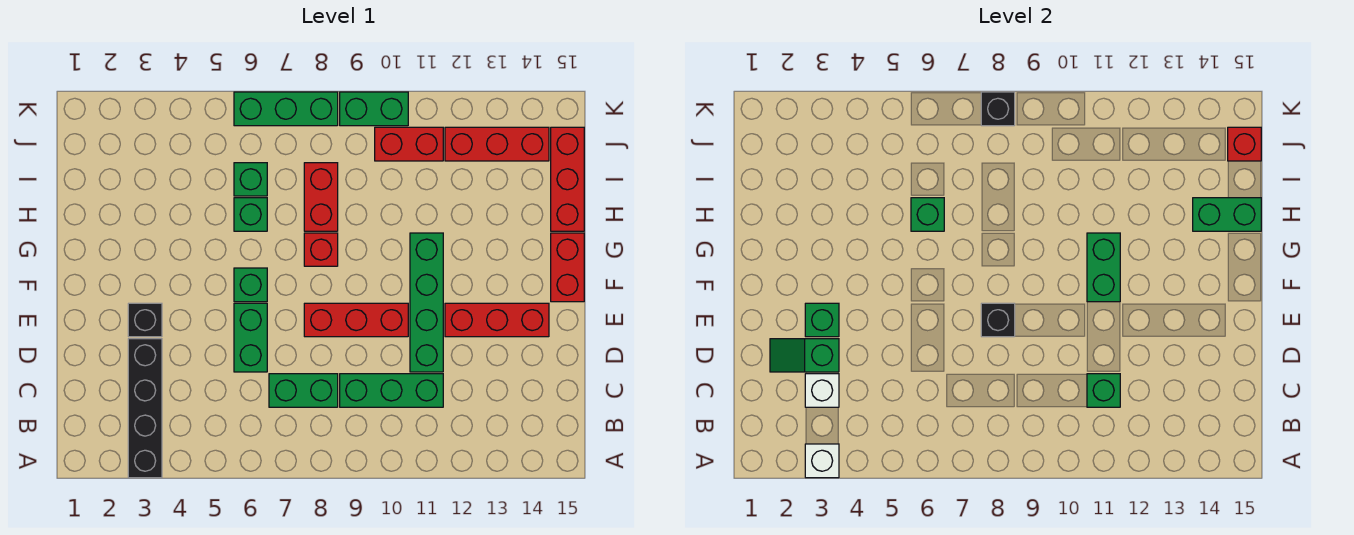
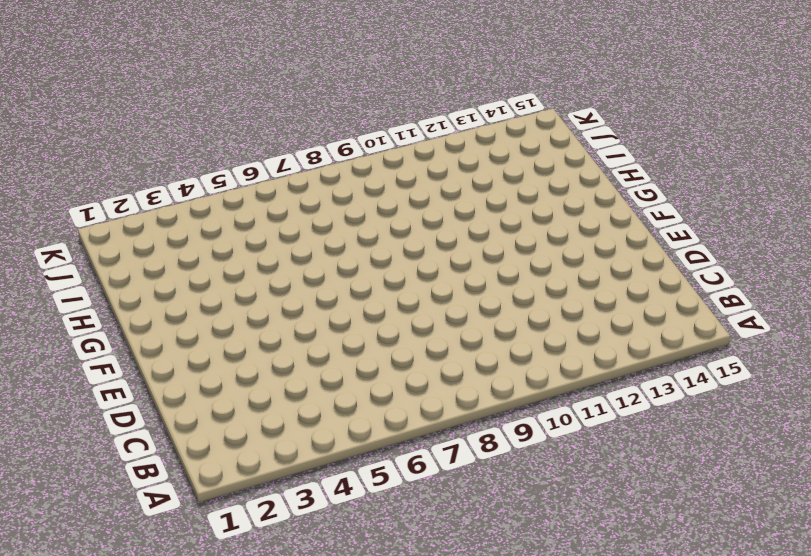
none -> black 1x4 brick [128,339,162,478]
none -> green 1x2 brick [269,374,338,407]
none -> green 1x3 brick [340,374,443,407]
none -> green 1x2 brick [234,303,267,372]

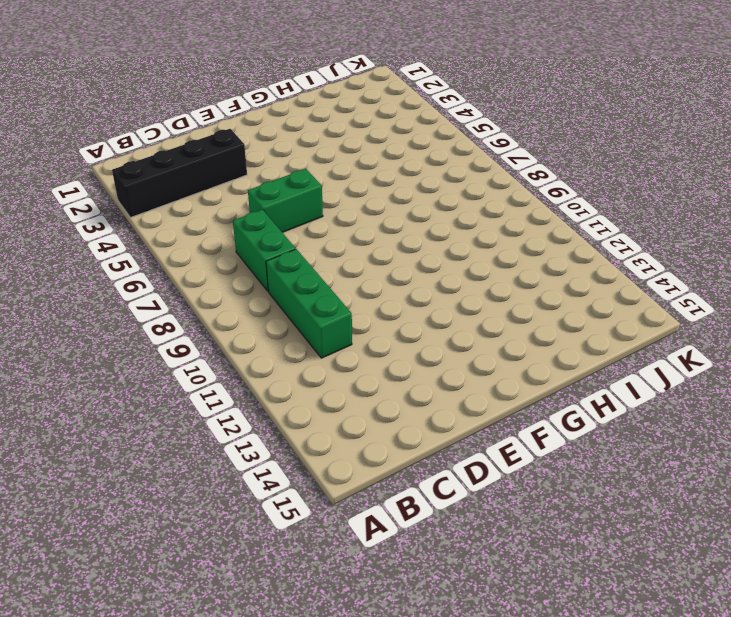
none -> green 1x4 brick [410,233,443,372]
none -> black 1x1 brick [128,303,162,337]
none -> red 1x3 brick [304,303,408,337]
none -> red 1x3 brick [445,303,549,337]

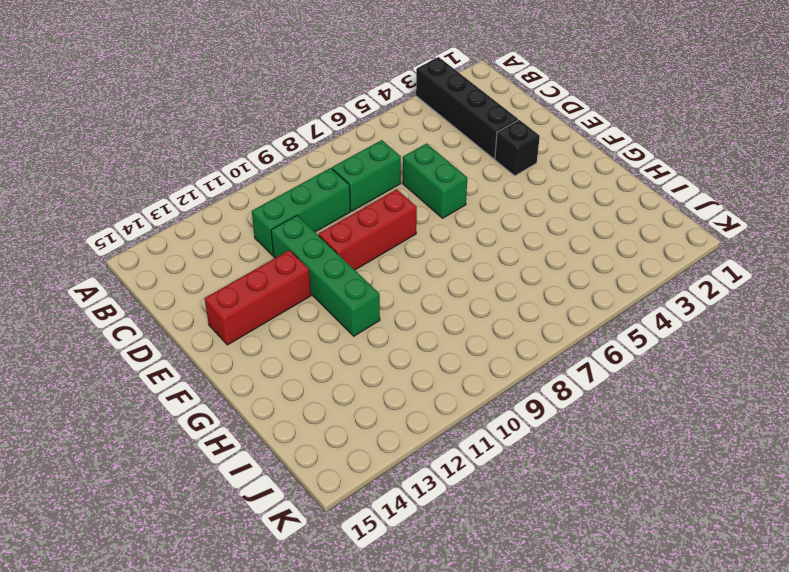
none -> green 1x1 brick [234,268,267,302]
none -> red 1x2 brick [551,233,584,302]
none -> red 1x1 brick [304,233,338,266]
none -> green 1x1 brick [234,198,267,231]

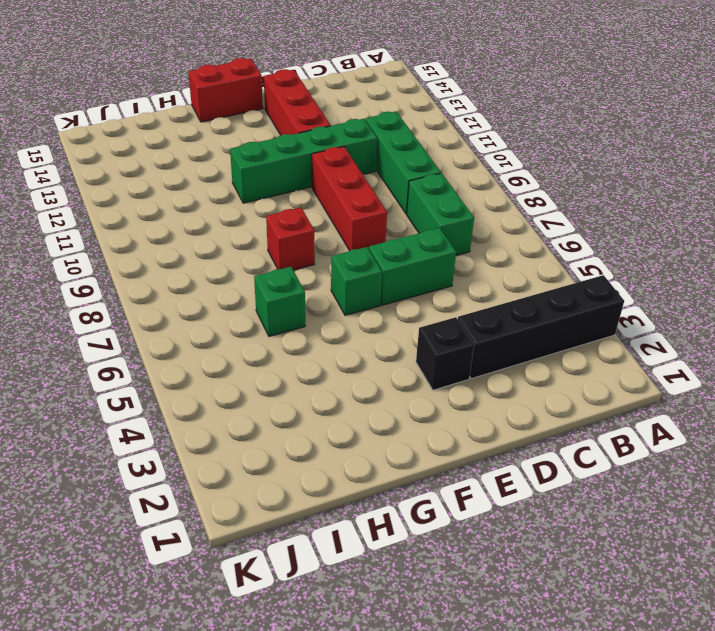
none -> red 1x2 brick [304,163,338,231]
none -> red 1x3 brick [551,127,584,231]
none -> green 1x1 brick [234,163,267,196]
none -> red 1x2 brick [375,127,443,161]

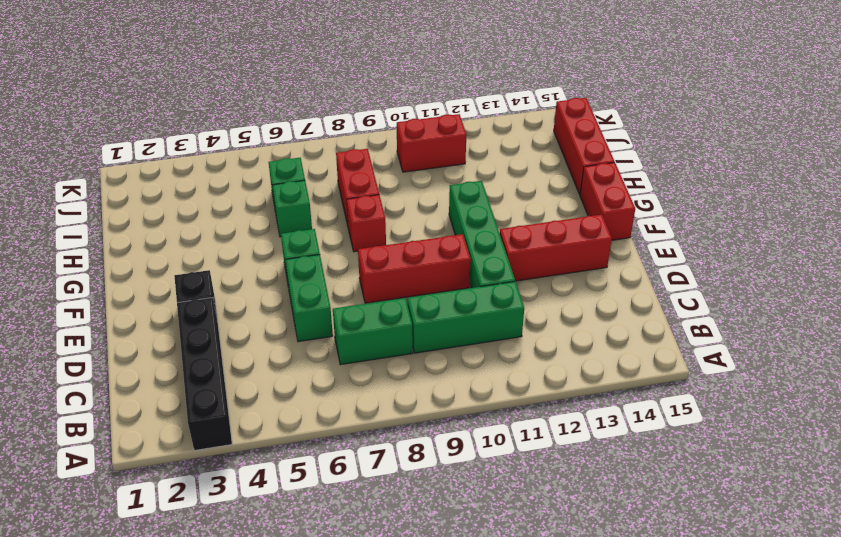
none -> red 1x3 brick [445,127,549,161]
none -> green 1x3 brick [234,92,338,126]
none -> green 1x2 brick [340,92,408,126]
none -> white 1x1 brick [805,444,839,478]

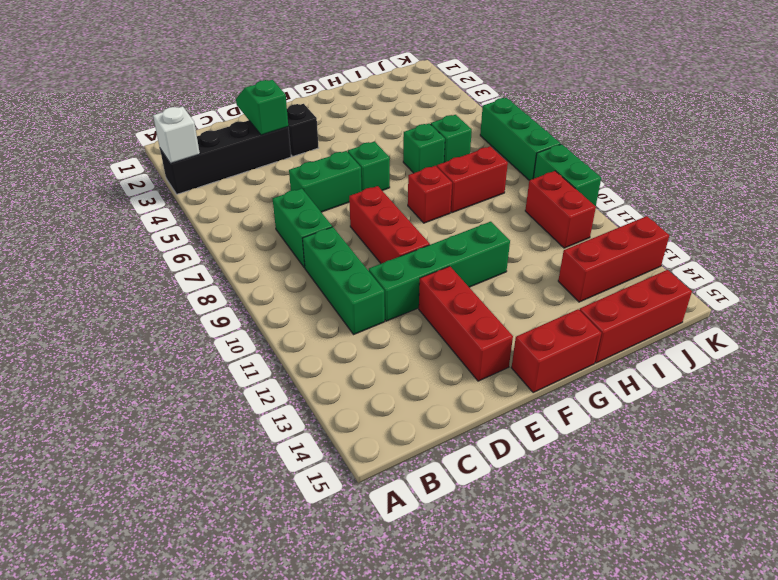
red 1x3 brick [558,216,669,302] -> red 1x3 brick turned to [445,127,549,161]
none -> white 1x1 brick [805,374,839,407]
none -> green 1x1 brick [1087,374,1120,407]
none -> green 1x1 brick [805,303,839,337]
none -> black 1x1 brick [981,303,1015,337]

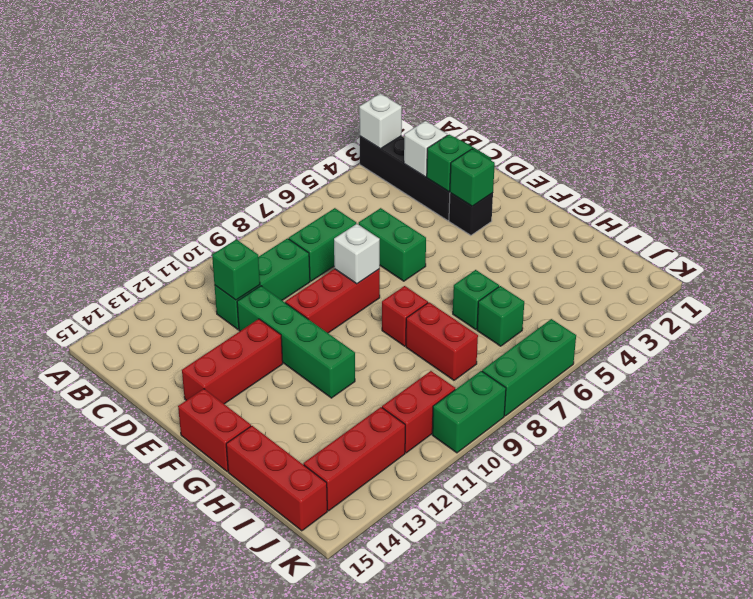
white 1x1 brick [334,224,380,284] -> black 1x1 brick [981,303,1015,337]
none -> green 1x1 brick [234,268,267,302]
none -> green 1x2 brick [1087,233,1120,302]
none -> green 1x1 brick [911,198,944,231]
none -> green 1x2 brick [1193,198,1261,231]

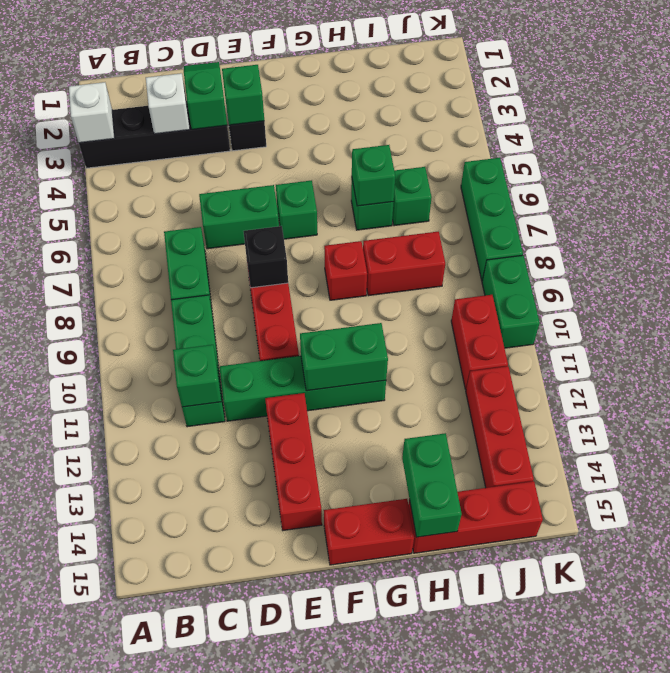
none -> red 1x1 brick [1228,127,1261,161]
none -> black 1x1 brick [981,92,1015,126]

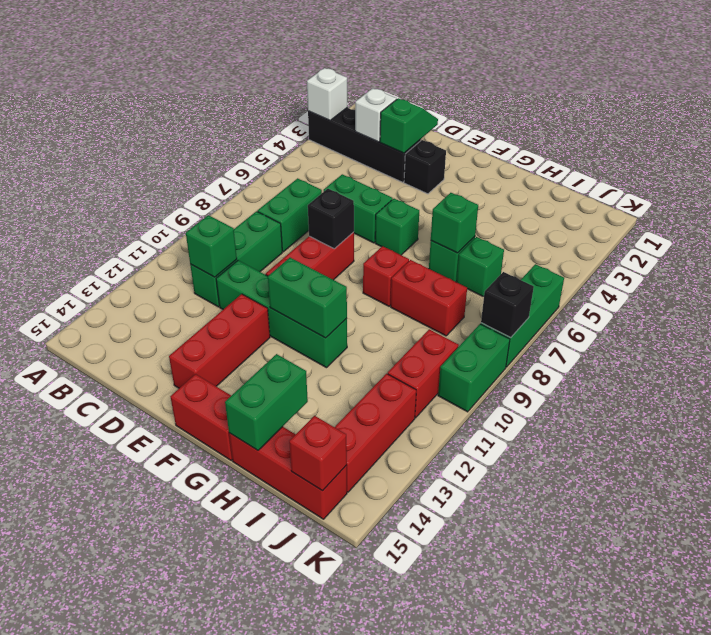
none -> green 1x1 brick [805,303,839,337]

